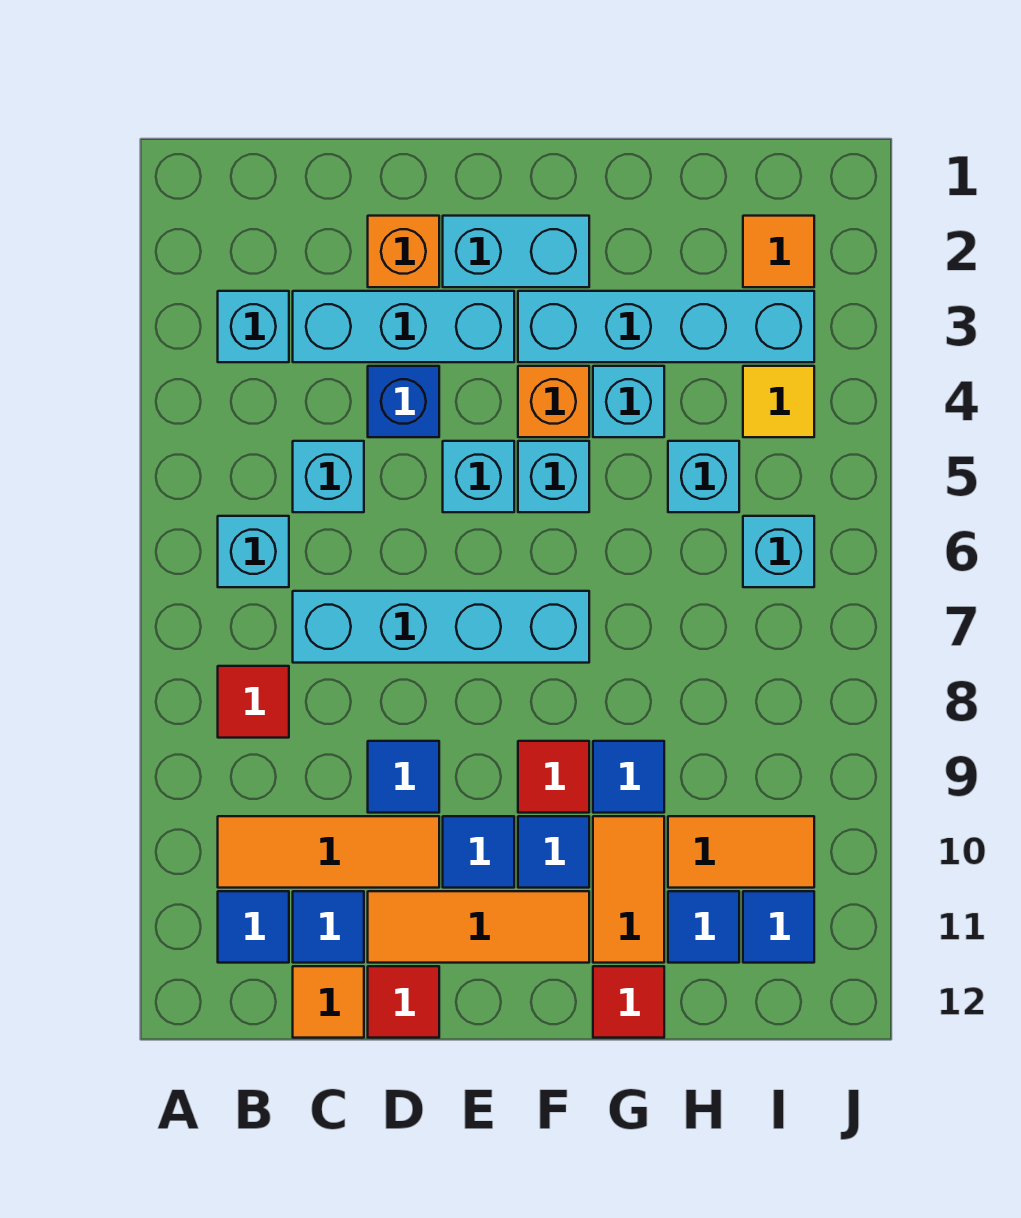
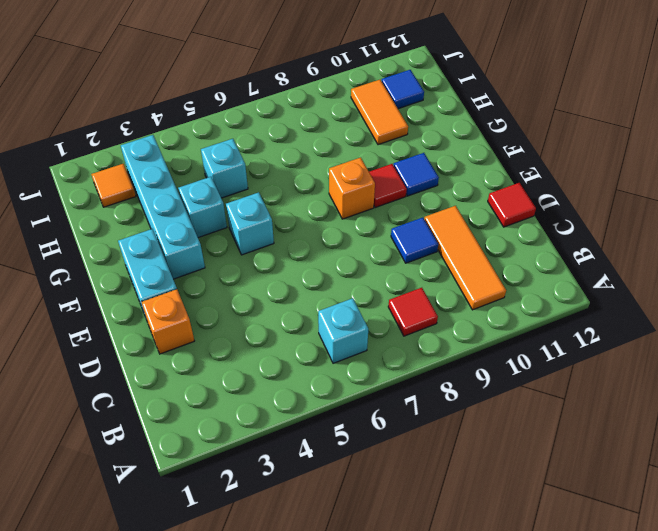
orange 1x1 brick [329,157,375,219] -> orange 1x1 brick moved to [518,366,589,437]
none -> cyan 1x1 brick [218,291,289,362]
none -> blue 1x1 tile [218,891,289,963]
none -> cyan 1x3 brick [293,291,514,362]
none -> cyan 1x1 brick [293,441,364,512]

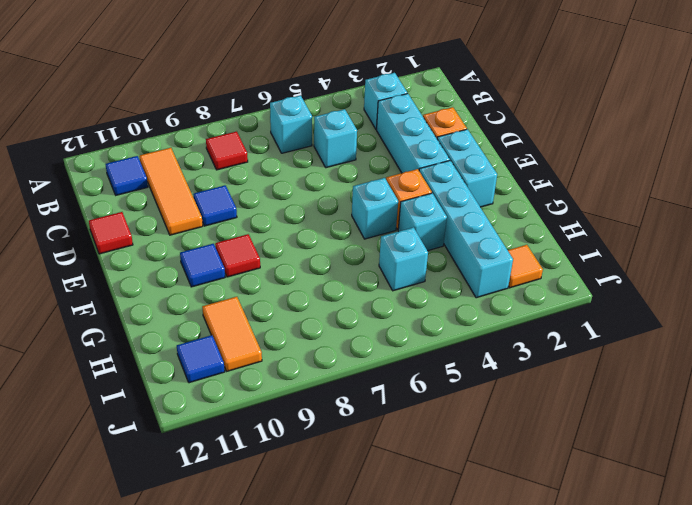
none -> cyan 1x4 brick [293,591,589,663]
none -> blue 1x1 tile [293,891,364,963]
none -> orange 1x1 tile [293,966,364,1038]
none -> blue 1x1 brick [368,366,439,437]

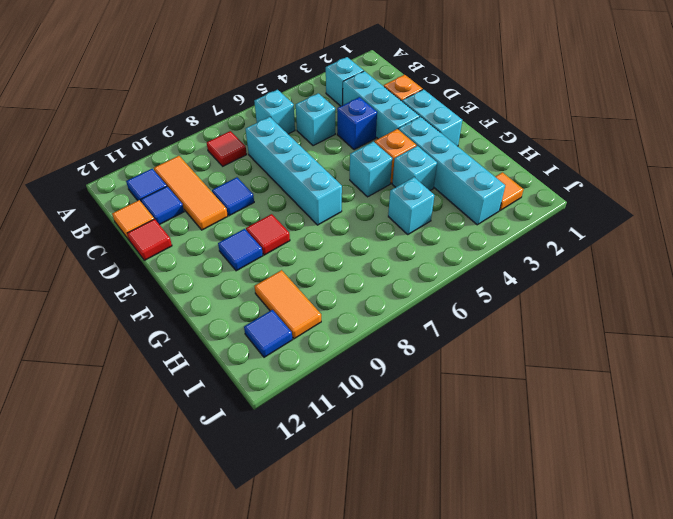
none -> orange 1x3 tile [368,891,589,963]
none -> cyan 1x1 brick [443,441,514,512]
none -> blue 1x1 tile [443,816,514,888]
none -> blue 1x1 tile [593,741,664,813]

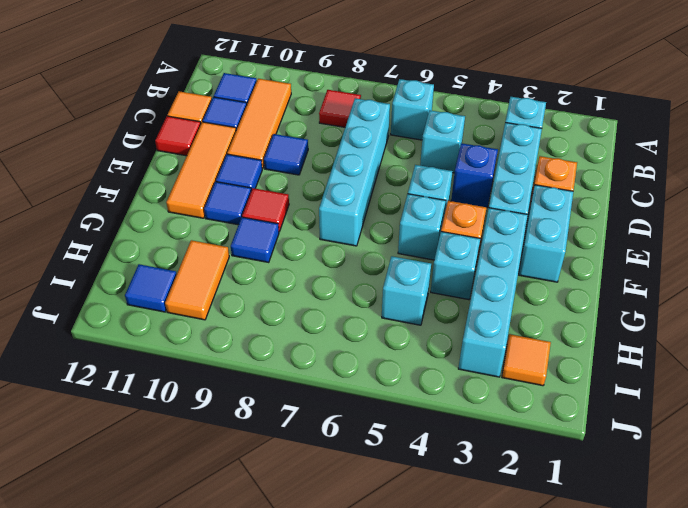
none -> orange 1x2 tile [593,816,664,963]
none -> red 1x1 tile [593,966,664,1038]
none -> blue 1x1 tile [668,891,739,963]
none -> yellow 1x1 tile [743,366,814,437]

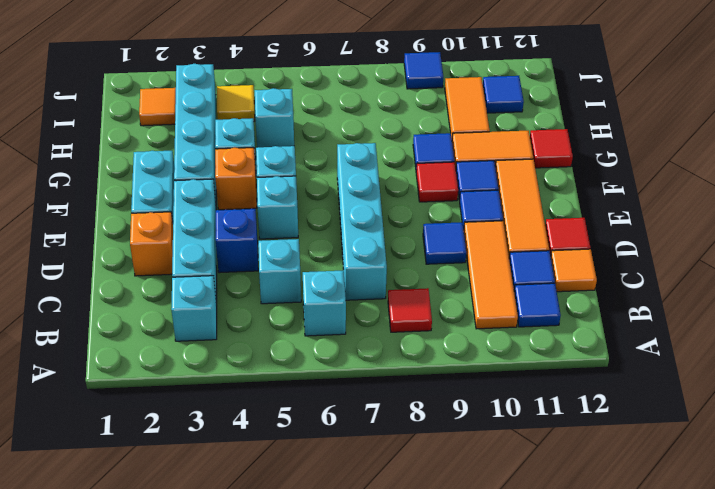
blue 1x1 tile [404,52,443,89] -> blue 1x1 tile moved to [668,891,739,963]
none -> cyan 1x1 brick [743,516,814,587]

